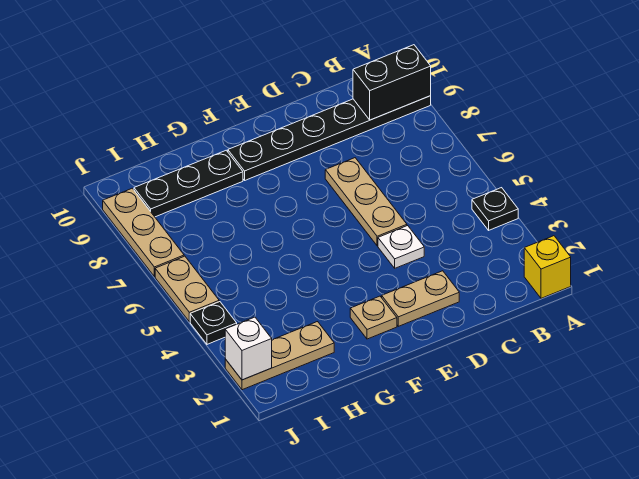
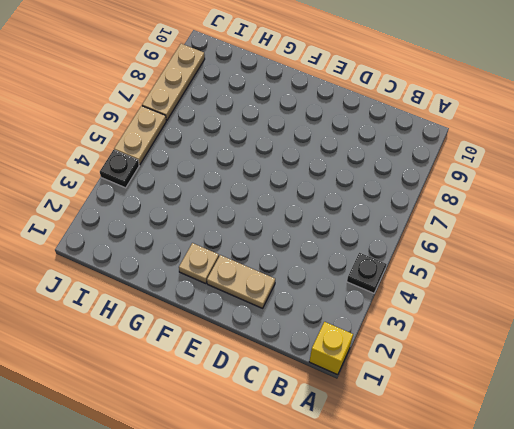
none -> black 1x6 plate [228,96,431,180]
none -> white 1x1 plate [378,226,424,268]
none -> tan 1x3 plate [325,158,407,246]

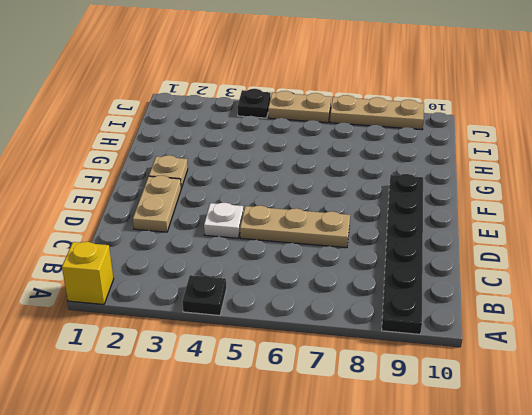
none -> black 1x3 plate [134,150,243,217]
none -> tan 1x3 plate [225,322,334,390]
none -> black 1x2 brick [353,45,431,120]

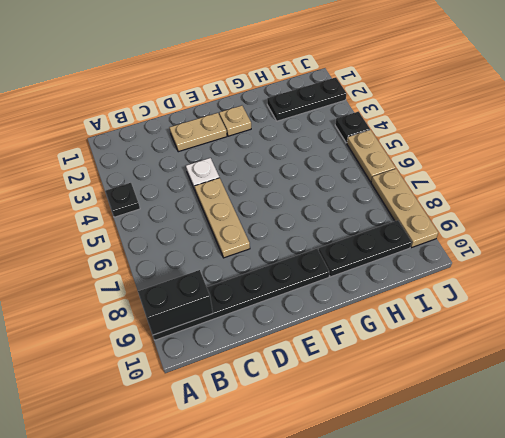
black 1x3 plate [267,77,347,121] -> tan 1x3 plate [225,322,334,390]
none -> yellow 1x1 brick [524,236,571,298]
none -> white 1x1 brick [225,317,272,380]

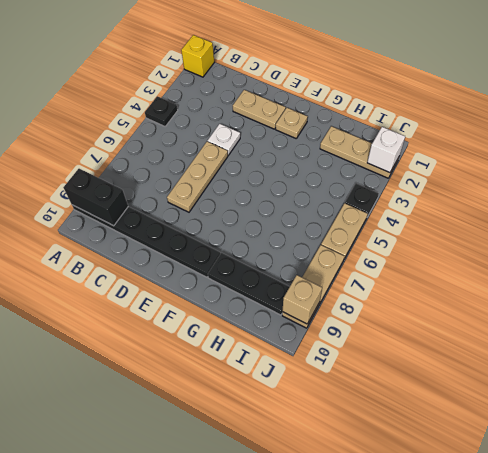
tan 1x1 brick [283,275,322,324] -> none

